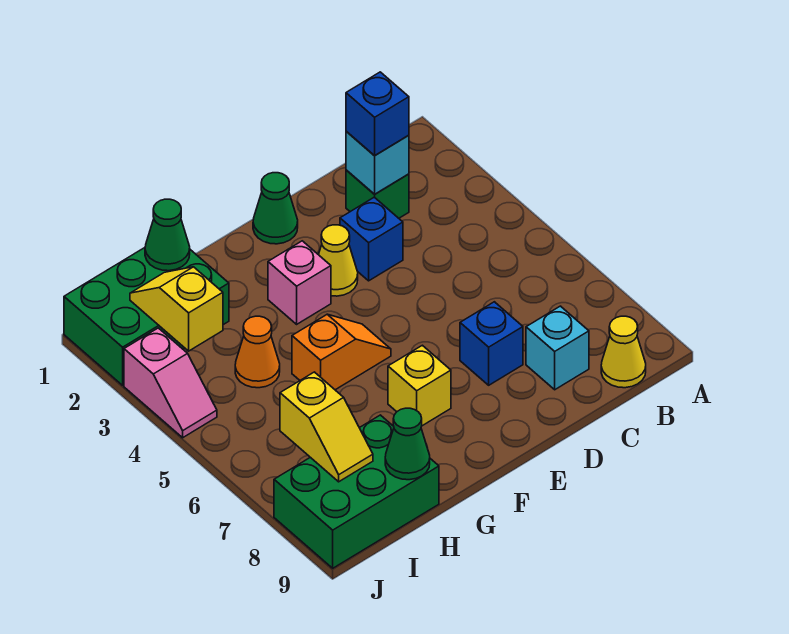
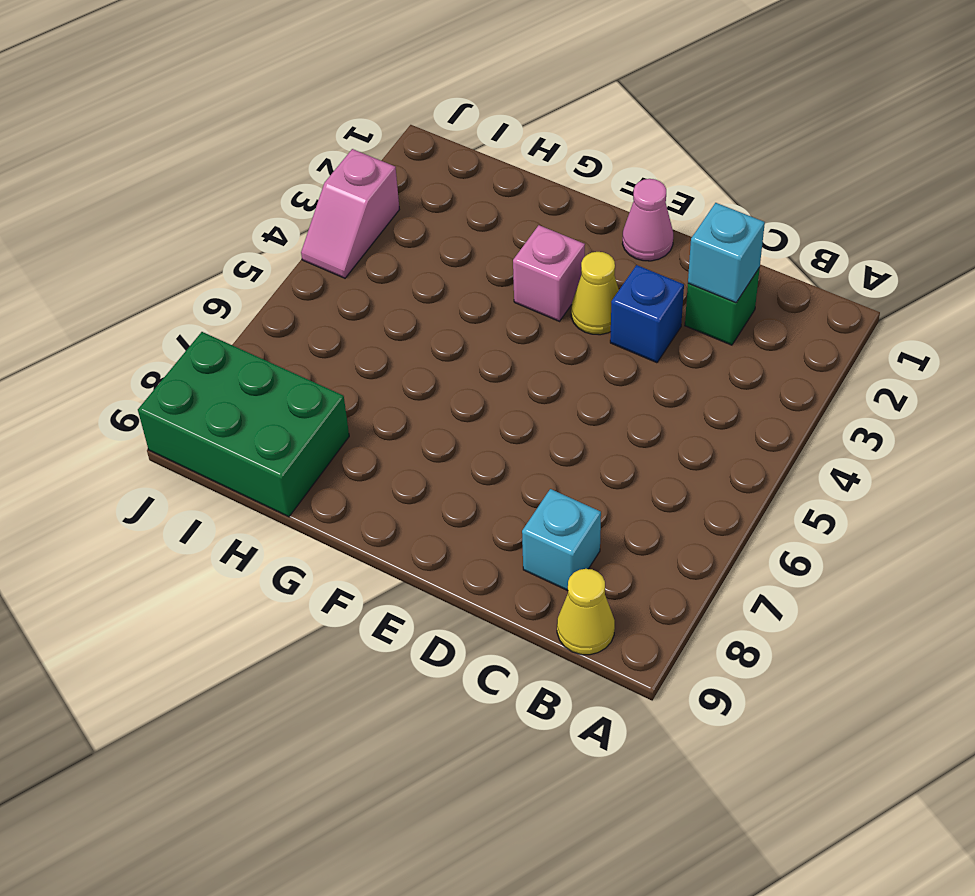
pink 1x1 cone [623,179,673,261] -> green 1x1 cone [253,173,298,244]
none -> blue 1x1 brick [460,302,523,385]
none -> orange 1x2 slope [292,314,391,390]
none -> yellow 1x1 brick [388,345,451,426]

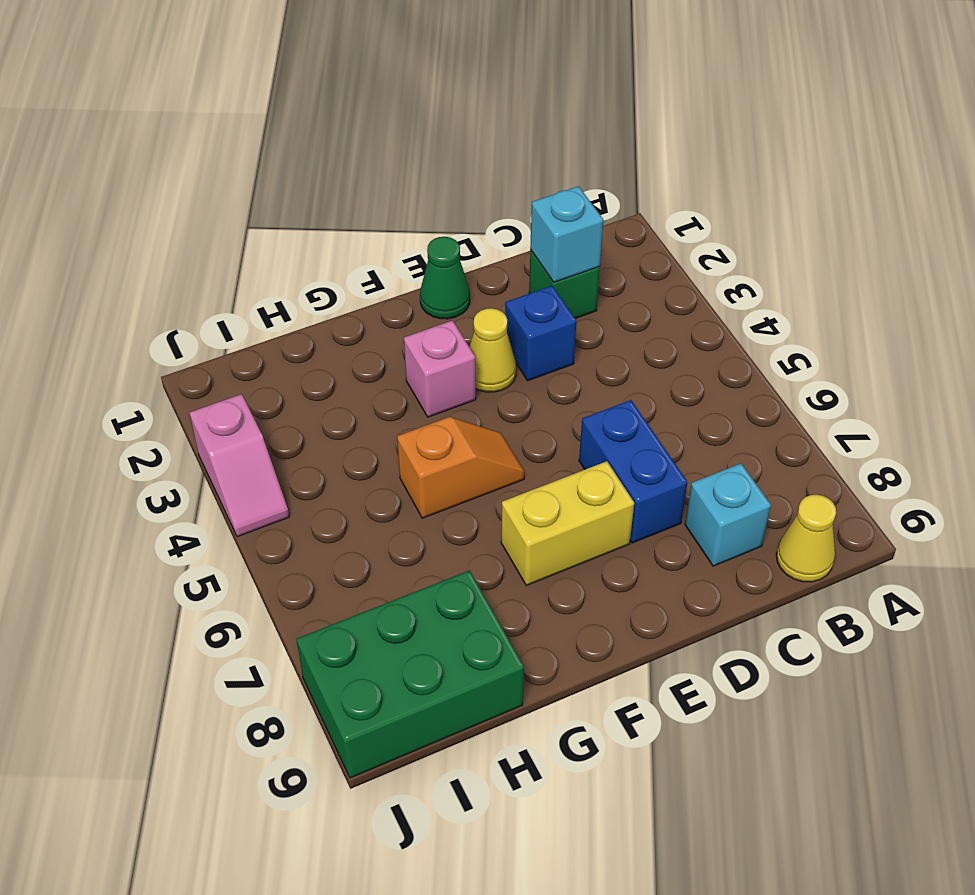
blue 1x2 brick [579,400,687,543] -> blue 1x1 brick [460,302,523,385]
yellow 1x2 brick [501,461,634,585] -> yellow 1x1 brick [388,345,451,426]
none -> green 2x3 brick [64,248,229,385]
none -> orange 1x1 cone [235,316,280,388]
none -> green 1x1 cone [145,199,190,271]

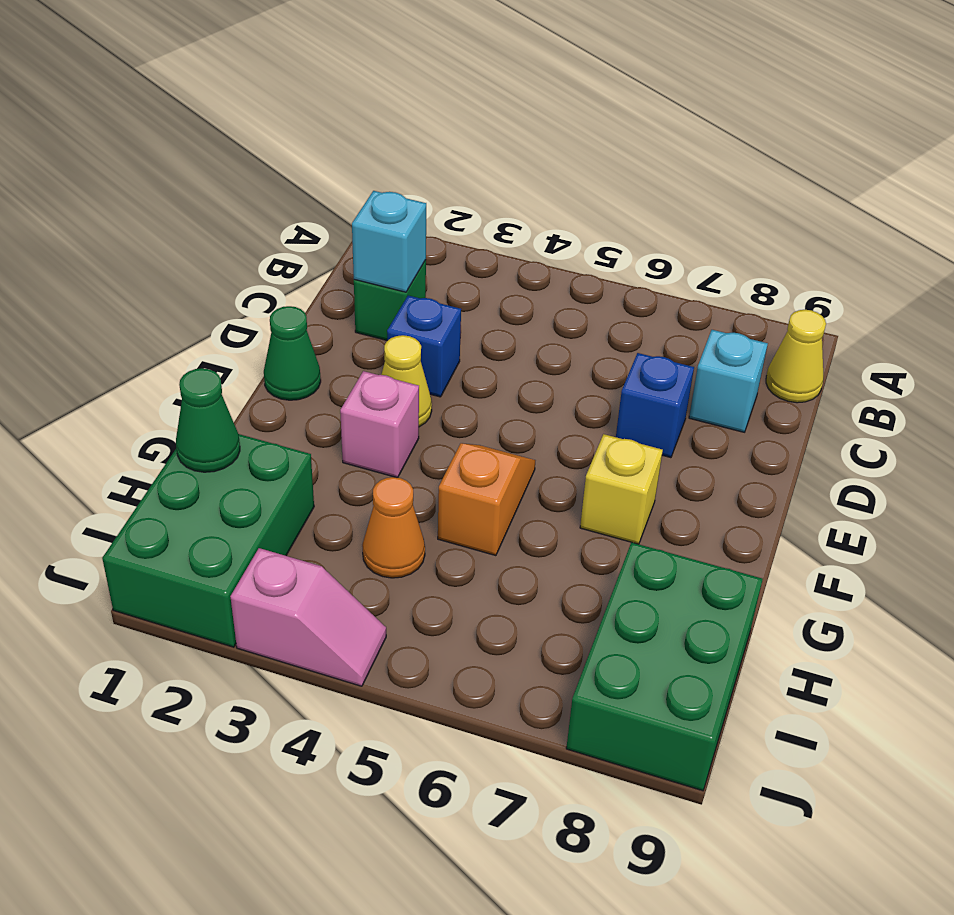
none -> green 1x1 cone [385,408,430,480]
none -> yellow 1x2 slope [130,267,223,351]
none -> yellow 1x2 slope [280,372,373,482]

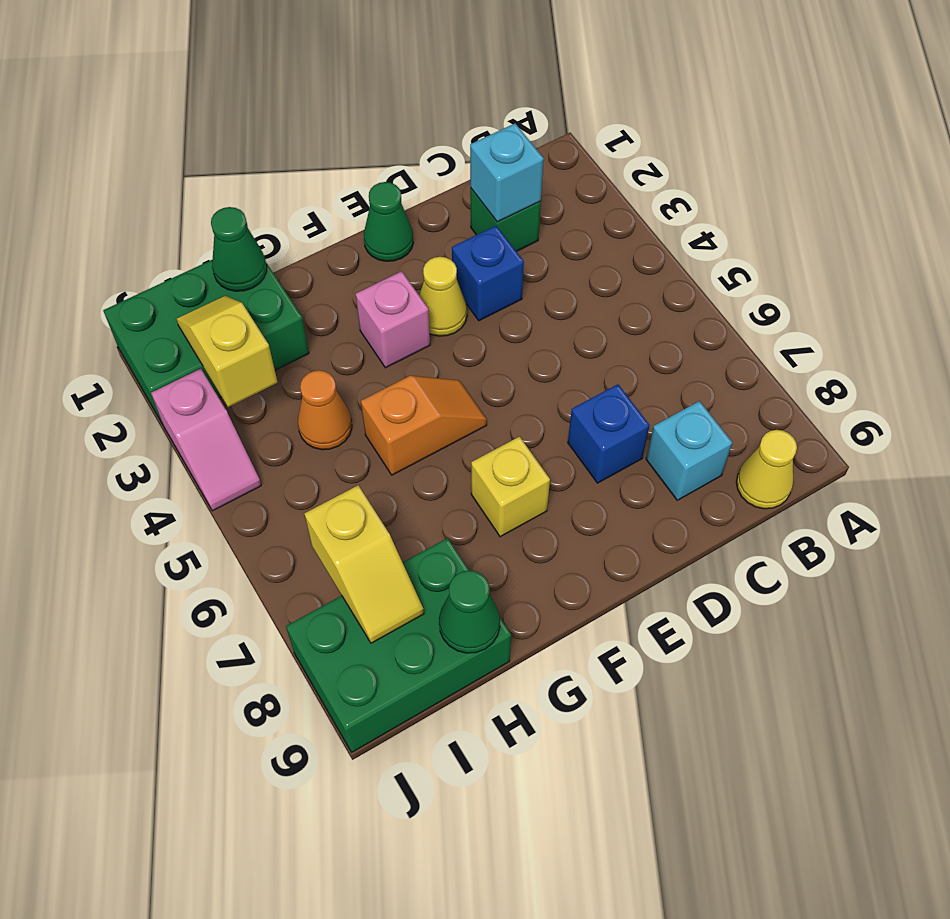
none -> blue 1x1 brick [346,72,409,156]

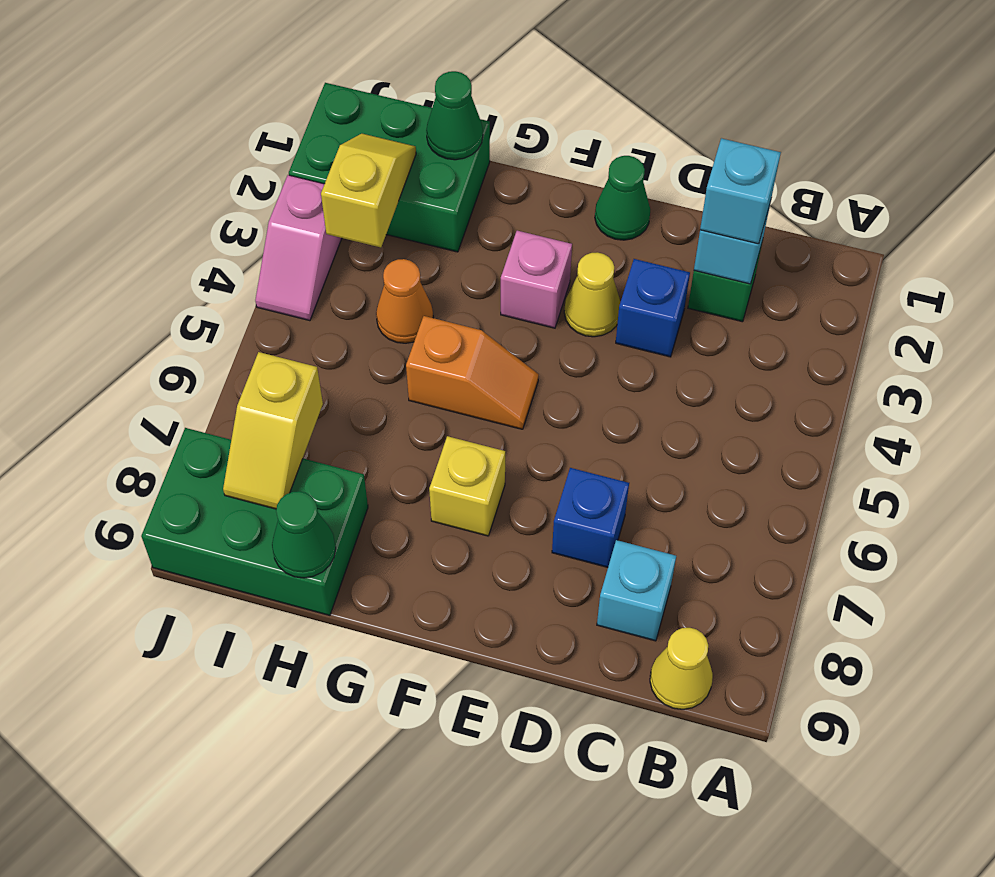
cyan 1x1 brick [700,138,781,244] -> blue 1x1 brick [346,72,409,156]

